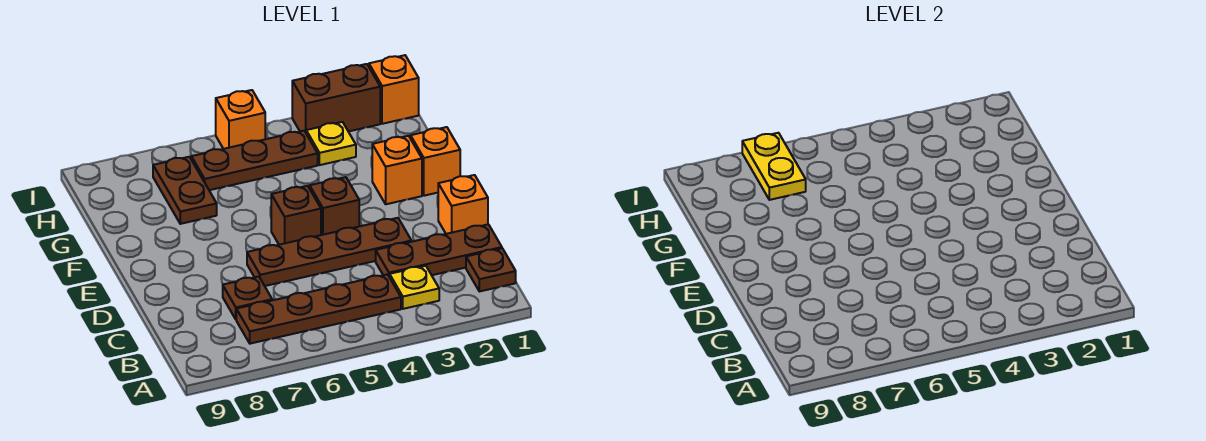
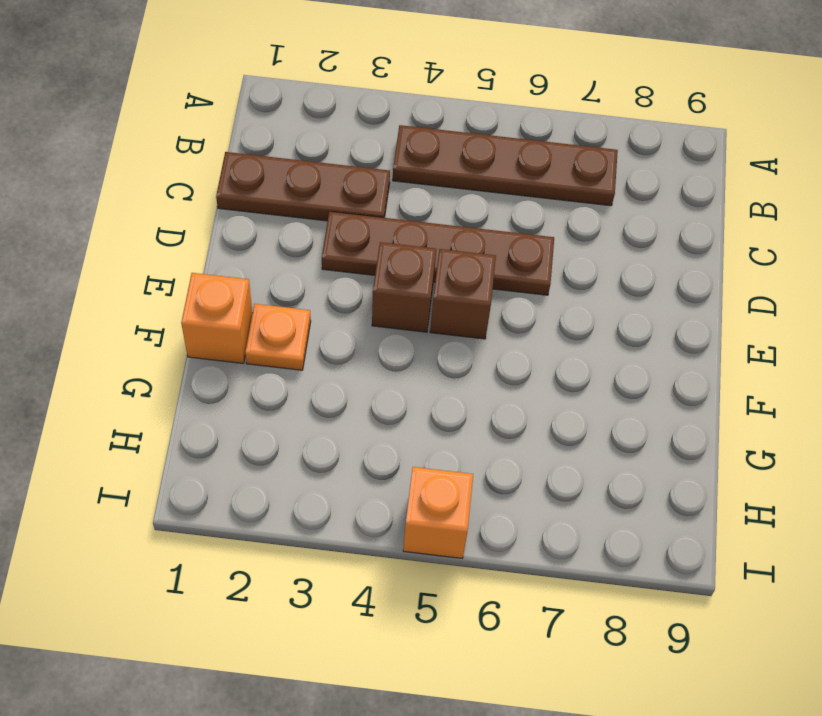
orange 1x1 plate [245,304,311,370] -> orange 1x1 brick [372,136,422,204]
none -> brown 1x1 plate [466,248,516,292]
none -> yellow 1x1 plate [390,266,439,309]
none -> brown 1x1 plate [223,277,272,319]

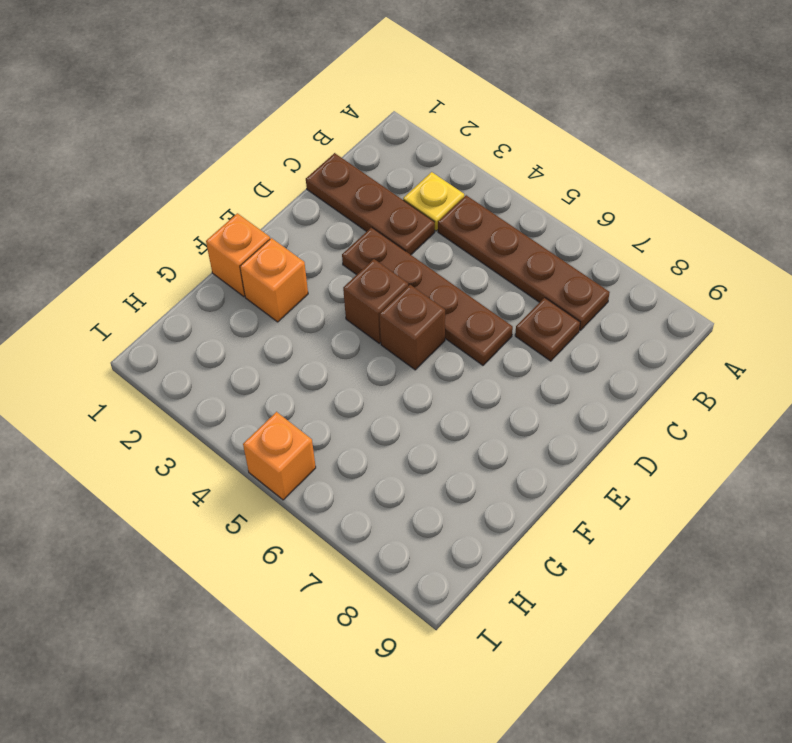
none -> brown 1x1 plate [466,248,516,292]
none -> orange 1x1 brick [438,175,488,234]
none -> brown 1x2 plate [153,157,217,224]

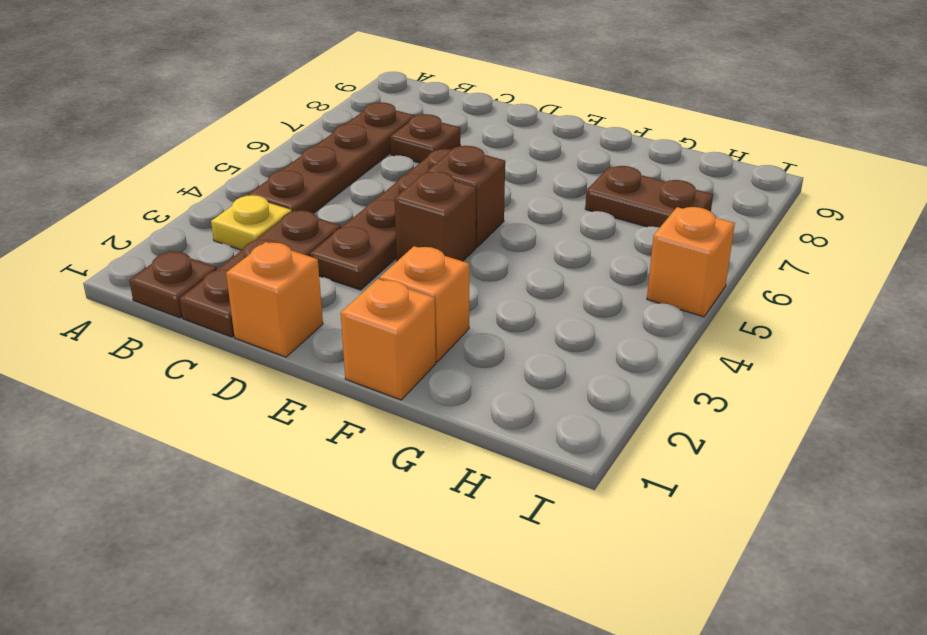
none -> yellow 1x1 plate [306,122,356,165]
none -> brown 1x3 plate [191,131,318,190]
none -> orange 1x1 brick [369,55,419,124]

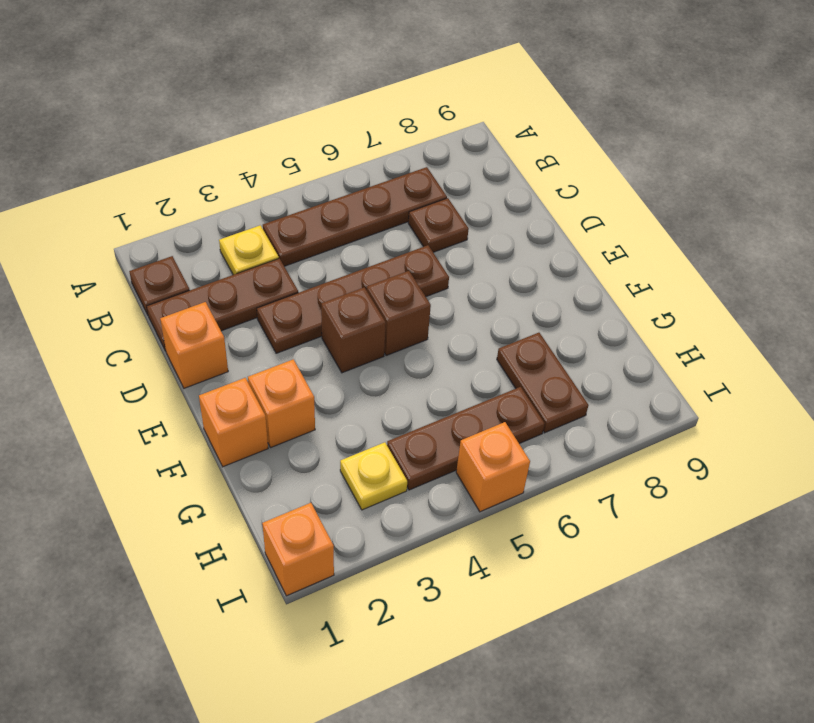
none -> brown 1x2 brick [292,64,380,132]
none -> yellow 1x2 plate [742,133,806,200]

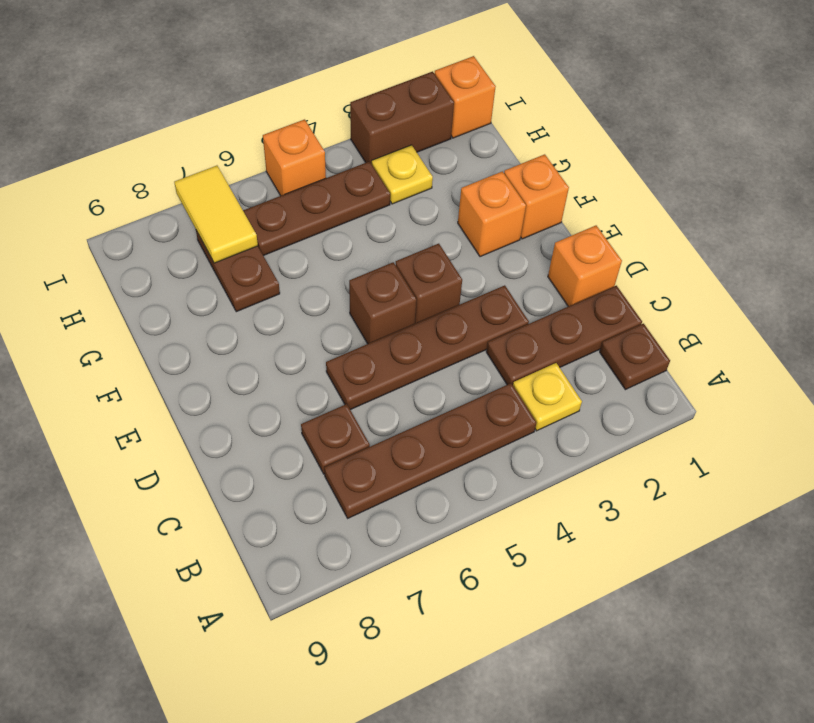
yellow 1x2 tile [174,166,258,263] -> yellow 1x2 plate [742,133,806,200]

